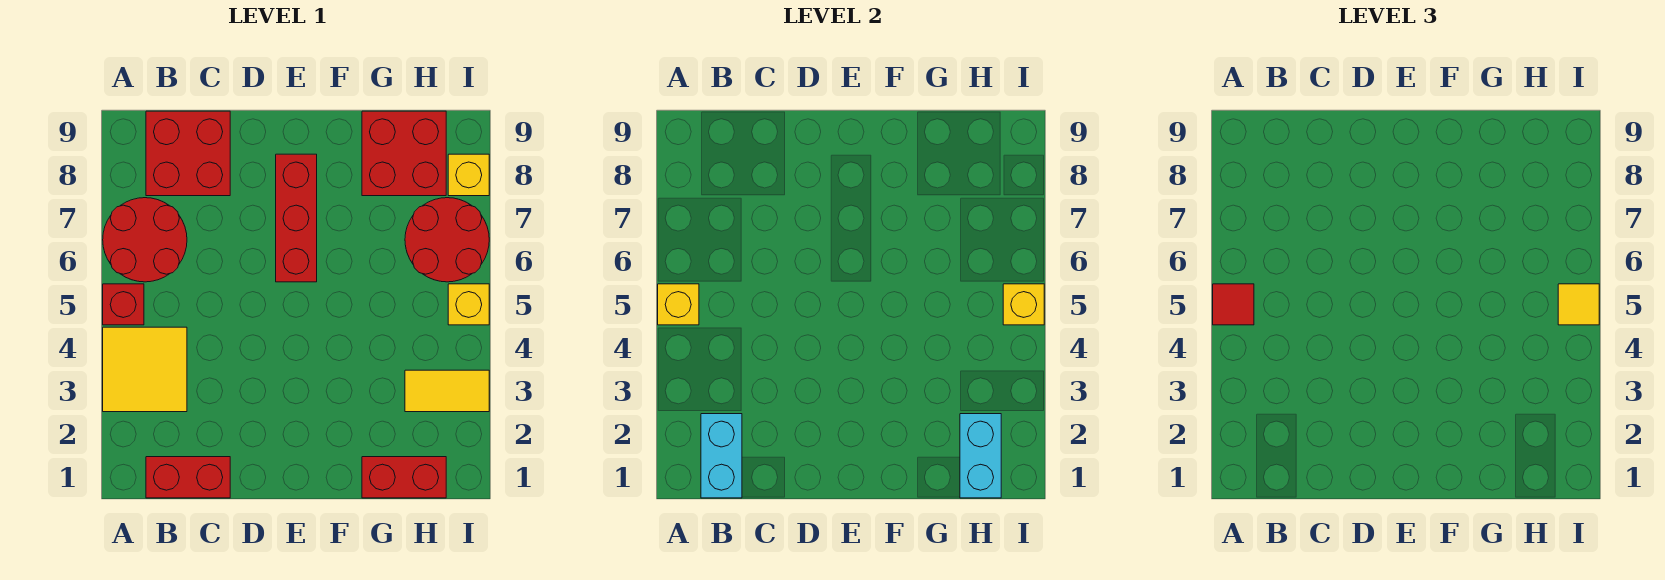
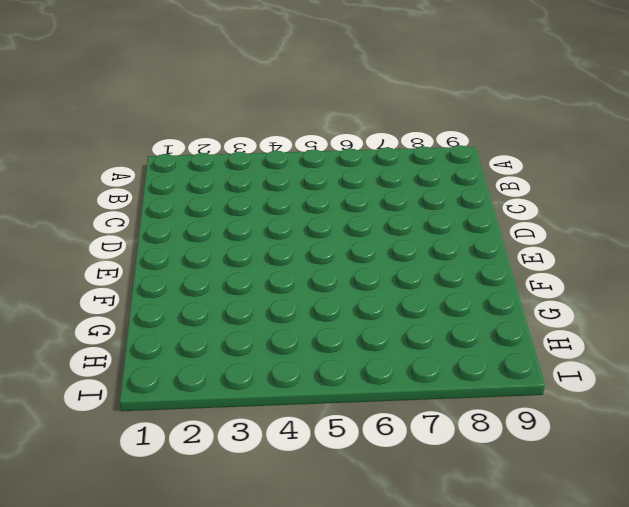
none -> yellow 2x2 tile [103,327,187,412]
none -> red 1x1 brick [103,284,144,325]
none -> red 2x2 round brick [103,198,187,282]

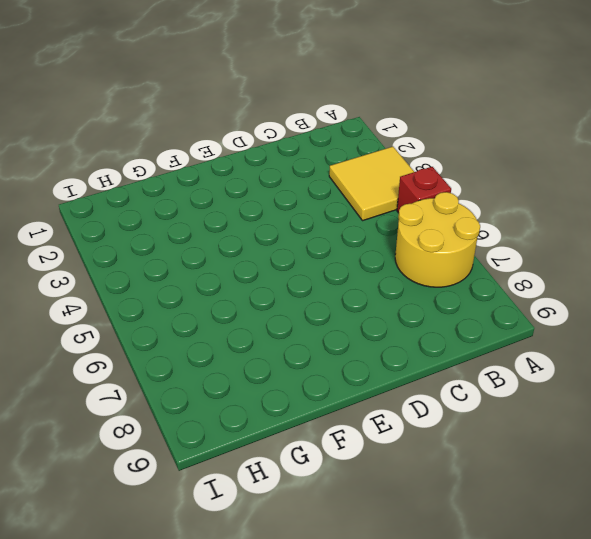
yellow 2x2 round brick [395,192,480,287] -> red 2x2 round brick [103,198,187,282]
none -> red 1x2 brick [146,457,230,498]
none -> red 2x2 brick [146,111,230,196]
none -> red 1x3 brick [276,154,317,282]

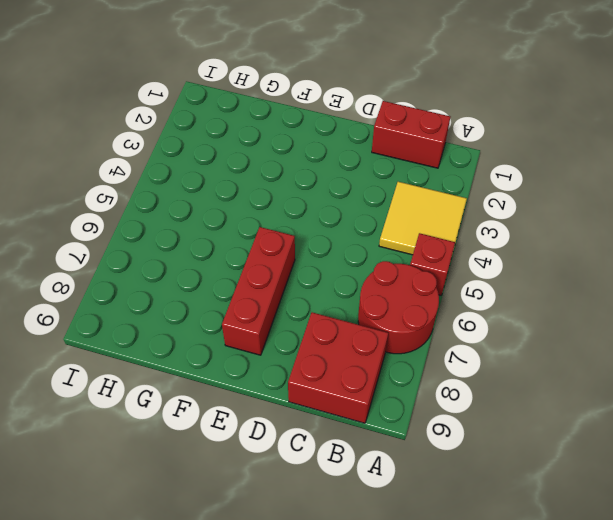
none -> red 1x2 brick [362,457,446,498]
none -> red 2x2 brick [362,111,446,196]
none -> yellow 1x2 tile [405,370,489,412]

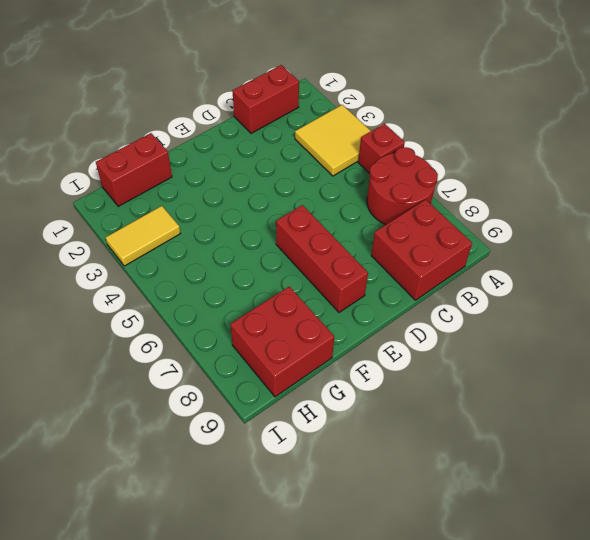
none -> red 2x2 round brick [405,198,489,282]
none -> yellow 1x1 brick [448,284,489,325]
none -> yellow 1x1 brick [448,154,489,196]

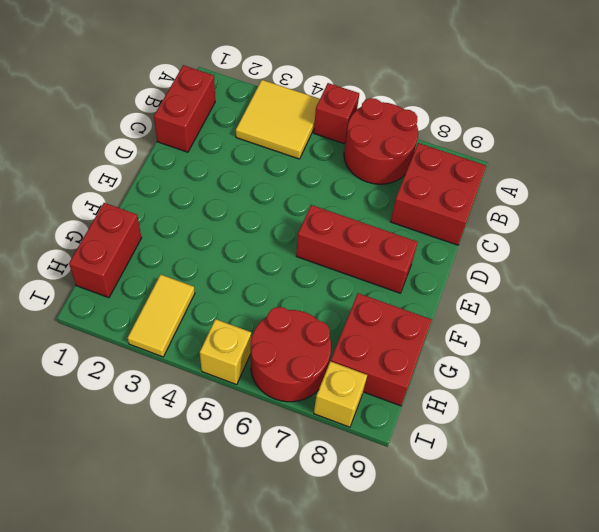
none -> yellow 1x1 brick [658,284,699,325]
none -> cyan 1x2 brick [701,414,742,498]
none -> cyan 1x2 brick [960,414,1001,498]

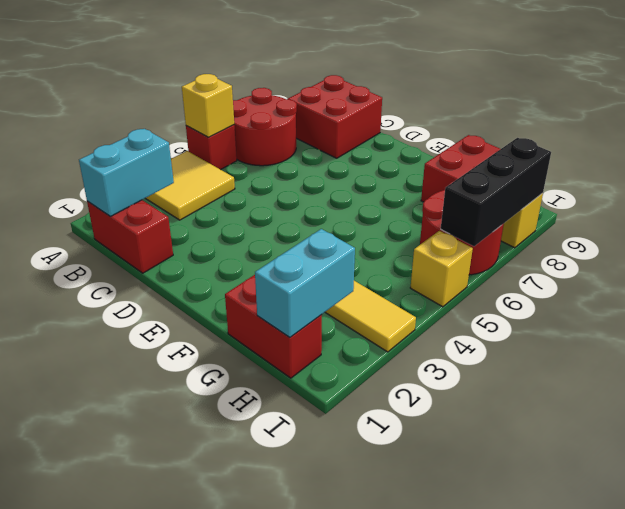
black 1x3 brick [441,138,551,246] -> none
none -> red 1x3 brick [276,154,317,282]
none -> yellow 1x1 brick [1003,284,1044,325]
none -> red 1x1 tile [1213,284,1254,325]

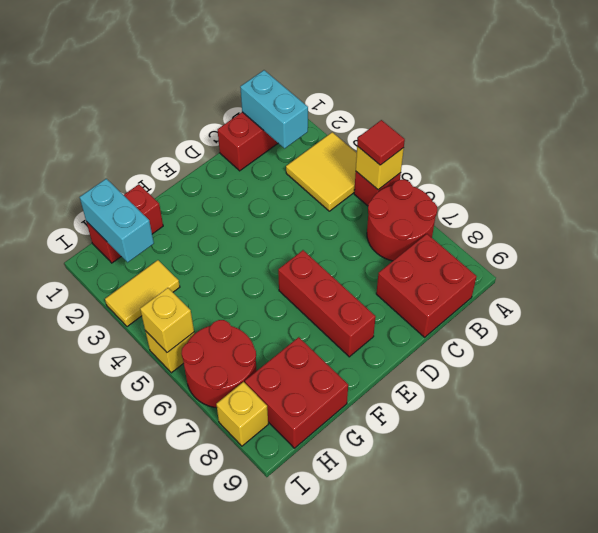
none -> yellow 1x1 tile [1558,284,1599,325]

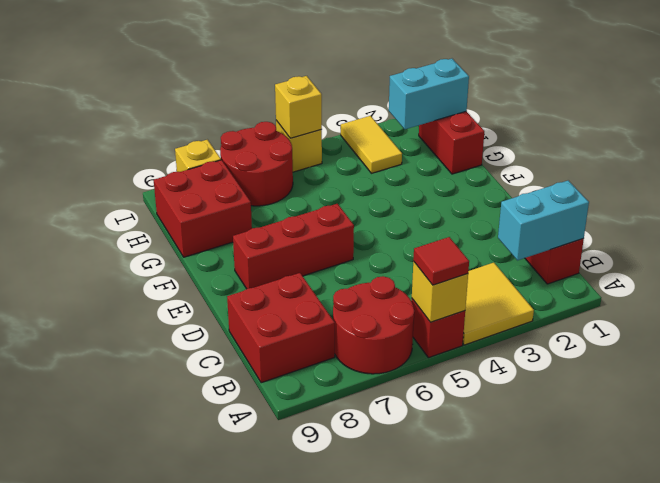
none -> yellow 1x1 tile [1558,284,1599,325]

